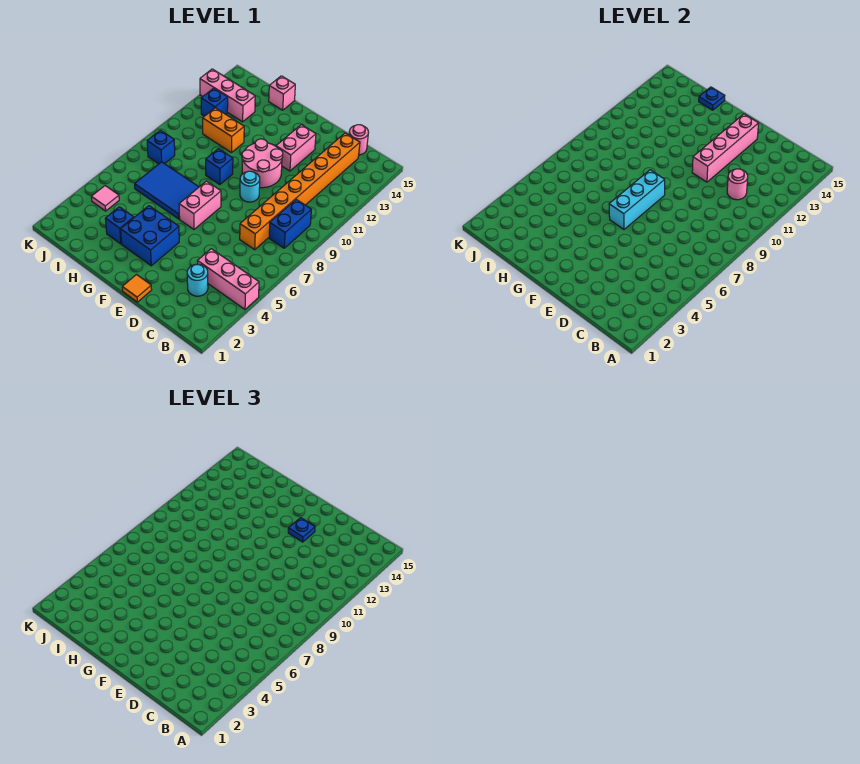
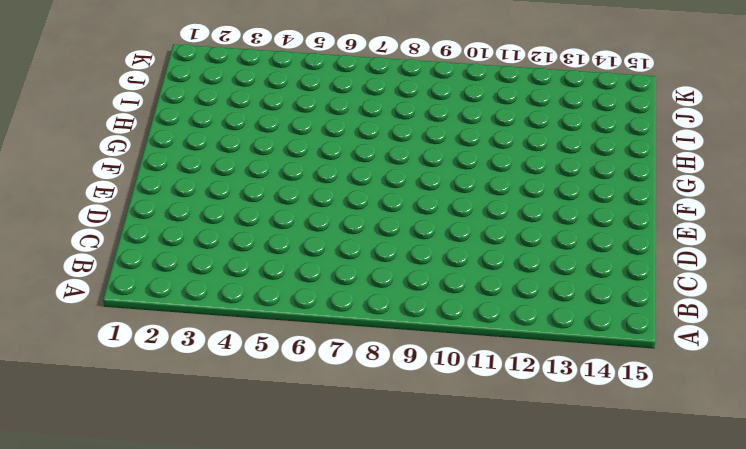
none -> pink 1x3 brick [197,249,259,309]
none -> blue 1x2 brick [269,199,311,248]
none -> cyan 1x1 round brick [187,264,208,296]

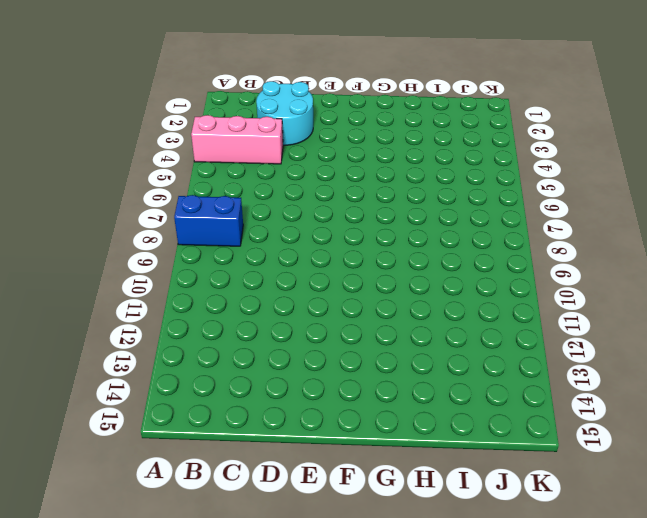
blue 1x2 brick [174,195,243,246] -> blue 1x2 brick turned to [269,199,311,248]
cyan 2x2 round brick [256,81,313,145] -> cyan 1x1 round brick [187,264,208,296]
none -> orange 1x8 brick [240,133,360,250]
none -> pink 1x1 round brick [349,125,369,155]
none -> orange 1x1 tile [122,275,152,302]

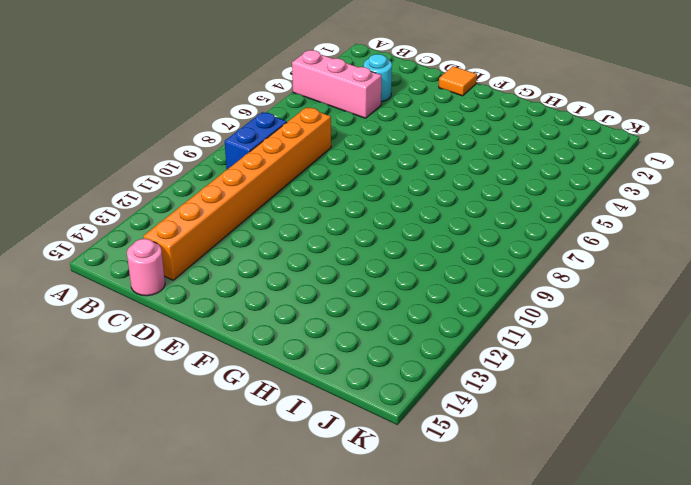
none -> cyan 1x1 round brick [240,171,260,202]
none -> pink 2x2 round brick [242,139,283,188]
none -> pink 1x2 brick [276,125,316,171]

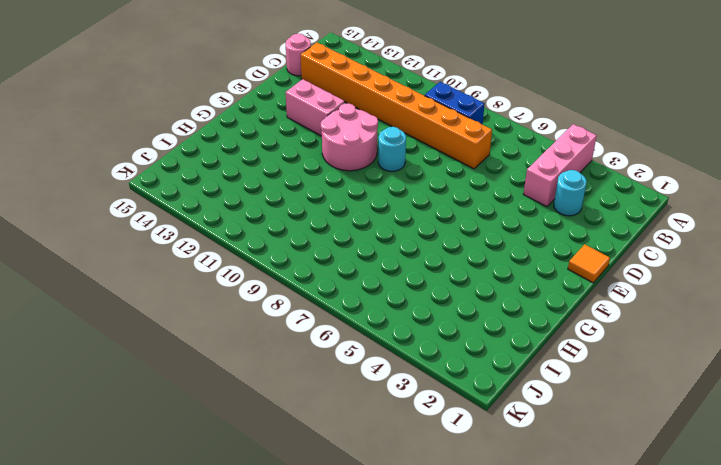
none -> blue 2x2 brick [121,206,179,266]
none -> pink 1x2 brick [179,181,221,229]
none -> blue 2x3 tile [135,162,199,219]

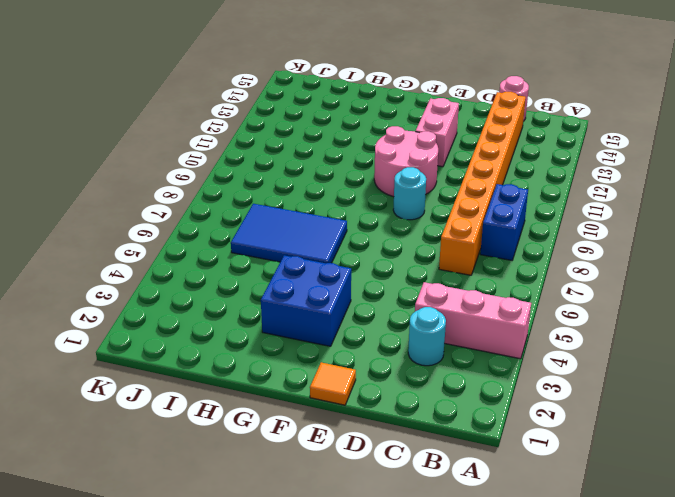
none -> pink 1x2 brick [179,181,221,229]
none -> blue 1x1 brick [206,149,233,185]
none -> blue 1x1 brick [105,207,134,244]

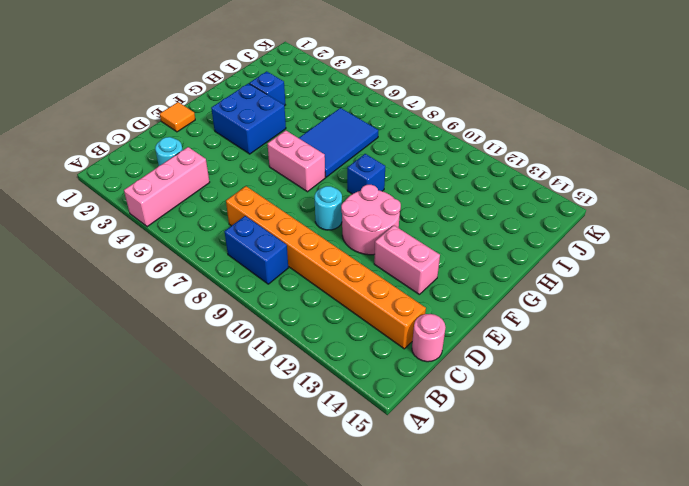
none -> orange 1x2 brick [203,108,244,153]
none -> pink 1x1 brick [269,76,295,110]
none -> pink 1x3 brick [200,69,255,122]

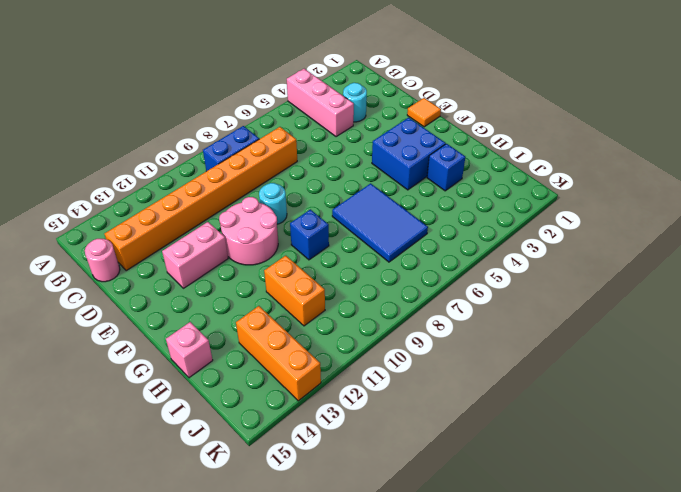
orange 1x3 brick [236,306,321,401] -> pink 1x3 brick [200,69,255,122]
none -> pink 1x2 brick [179,181,221,229]
none -> pink 1x1 tile [91,186,119,211]
none -> blue 1x1 brick [147,130,175,164]

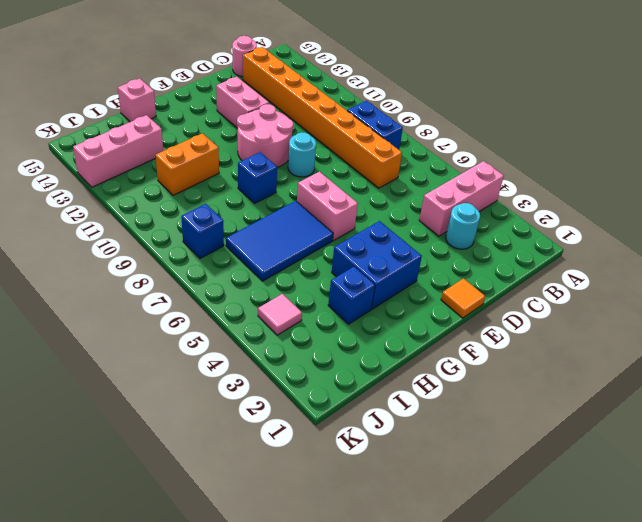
none -> blue 1x1 brick [201,88,228,116]
none -> pink 1x1 round brick [727,169,748,200]
none -> pink 1x4 brick [692,114,759,182]

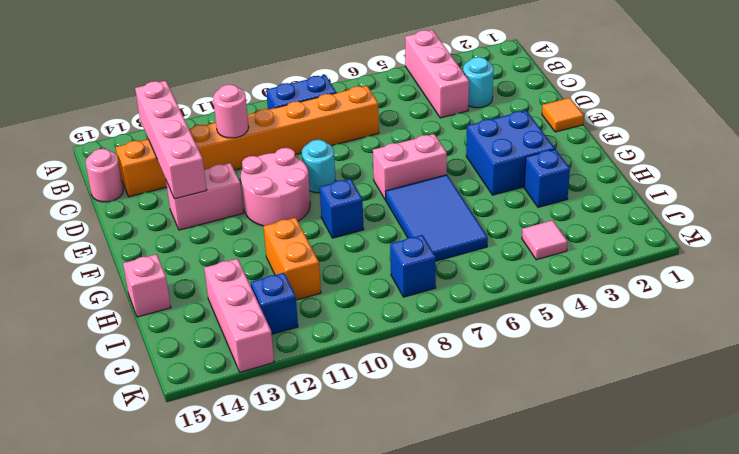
pink 1x4 brick [135,81,207,199] -> pink 1x4 brick turned to [692,114,759,182]
none -> cyan 1x3 brick [609,170,665,229]
none -> blue 1x1 plate [699,87,725,110]
none -> blue 1x1 plate [288,518,315,542]

